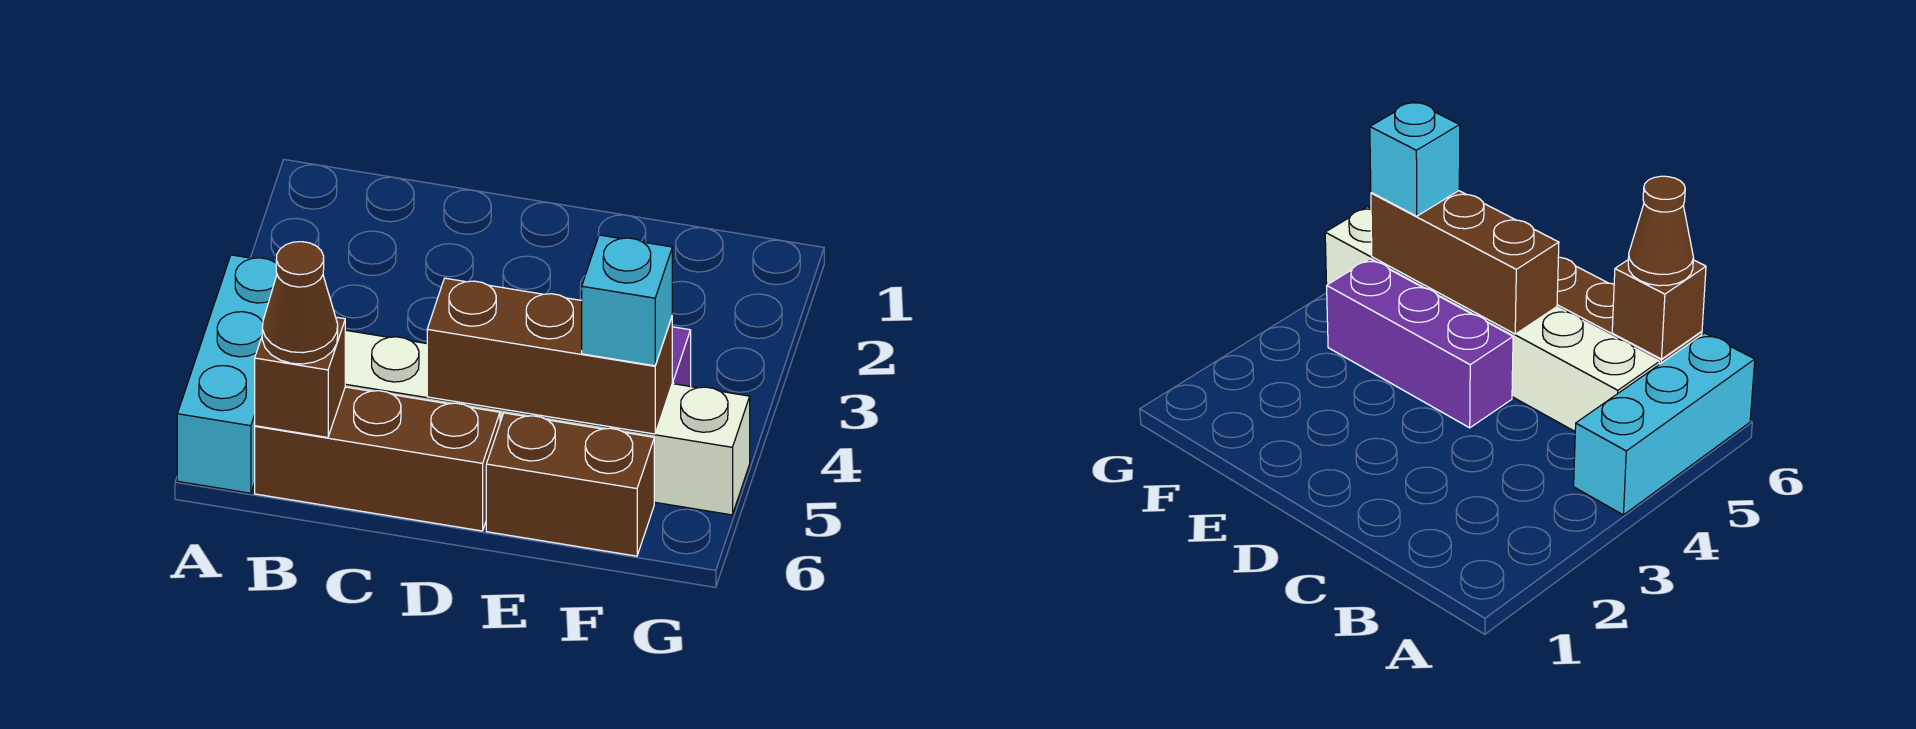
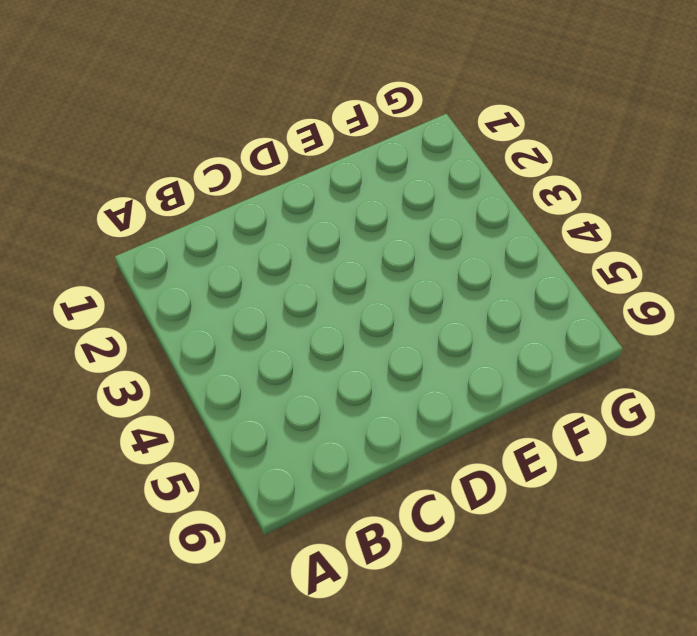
none -> cyan 1x3 brick [177,255,277,493]
none -> white 1x6 brick [345,330,750,515]

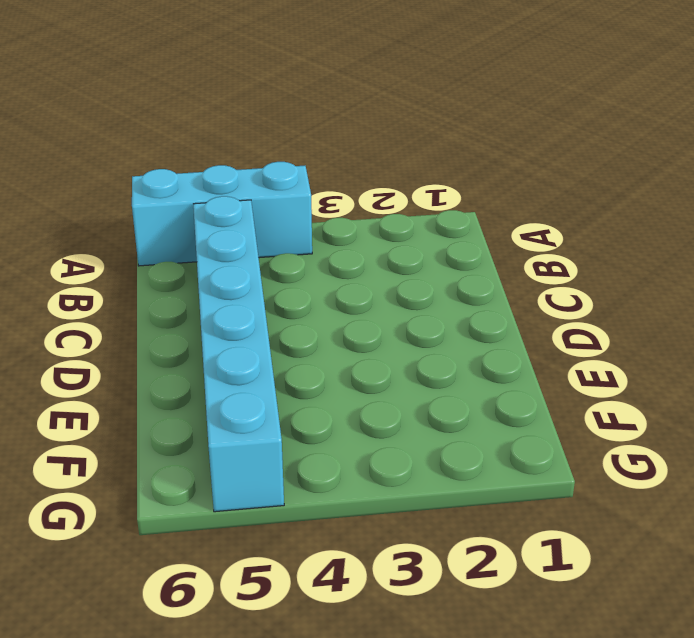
cyan 1x6 brick [193,196,284,512] -> white 1x6 brick [345,330,750,515]
none -> brown 1x3 brick [255,387,500,531]
none -> purple 1x3 brick [1327,259,1513,428]

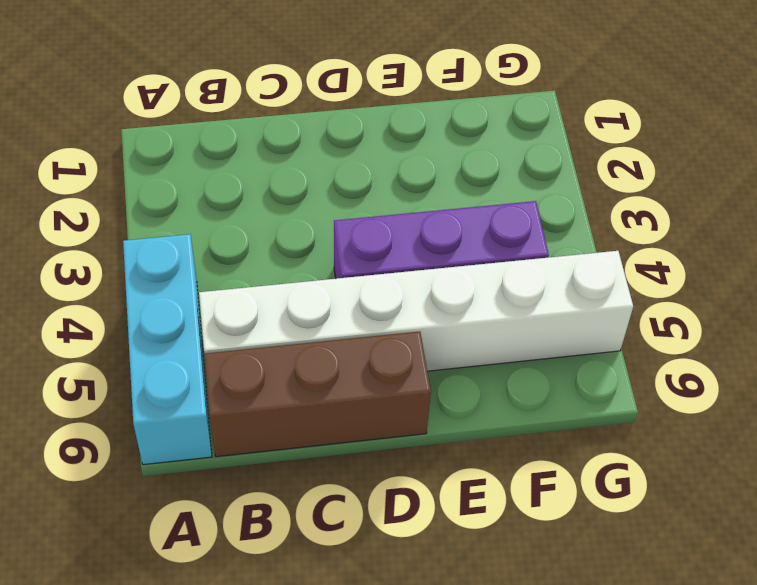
none -> brown 1x2 brick [486,413,654,556]
none -> brown 1x1 brick [255,317,345,438]

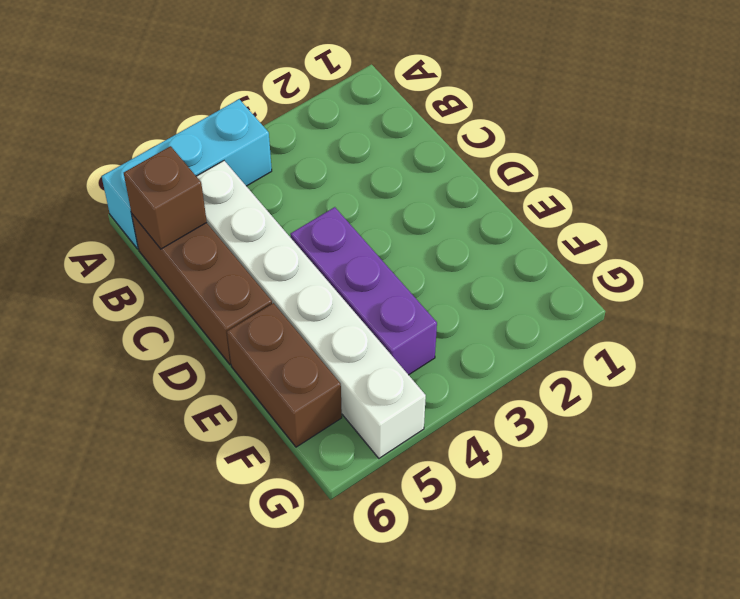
none -> brown 1x3 brick [427,278,672,434]
none -> brown 1x1 cone [262,242,338,364]

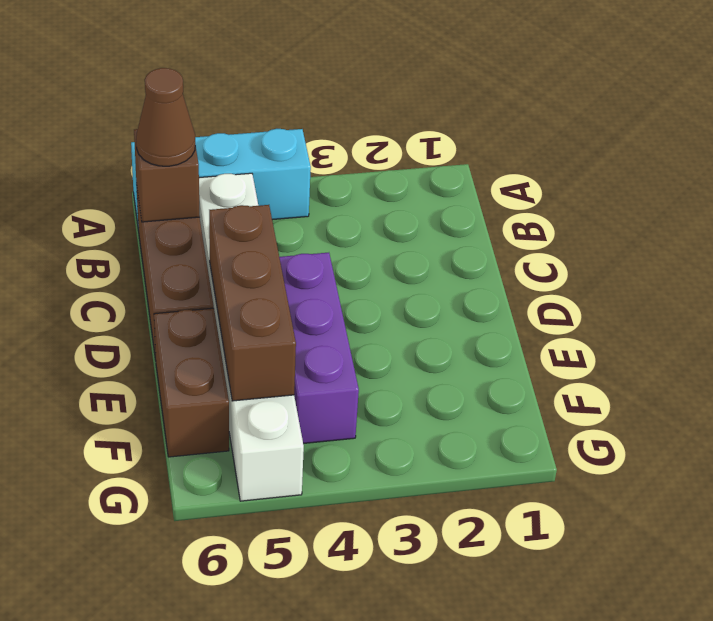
none -> cyan 1x1 brick [582,235,672,366]

